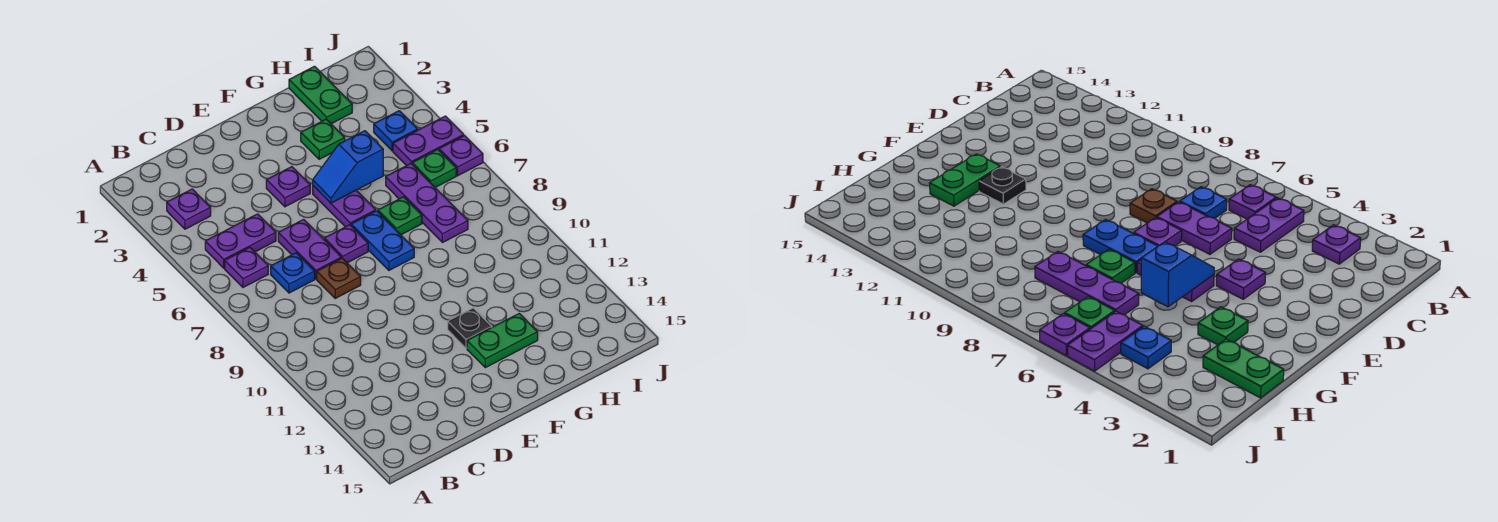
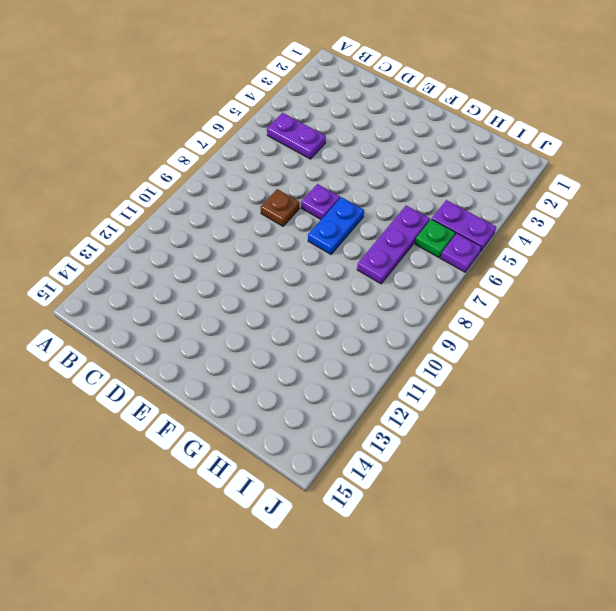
none -> purple 1x1 plate [167,189,211,229]
none -> purple 1x1 plate [225,247,268,288]
none -> blue 1x1 plate [271,253,315,293]

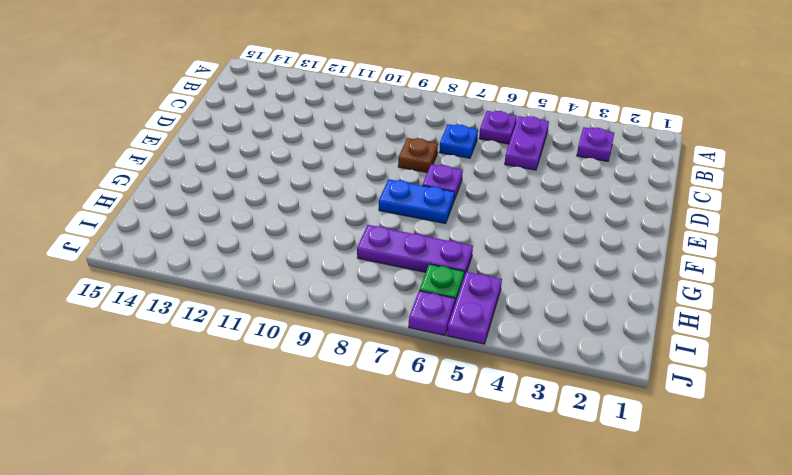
none -> purple 1x2 plate [278,219,341,279]
none -> purple 1x1 plate [266,167,310,207]
none -> purple 1x2 plate [313,186,376,227]

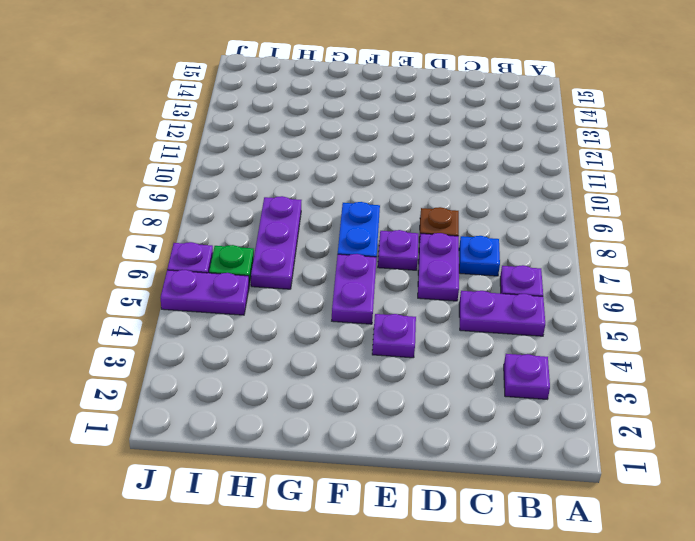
none -> black 1x1 plate [448,308,492,348]
none -> green 1x2 plate [467,313,538,368]
none -> green 1x1 plate [301,119,345,159]

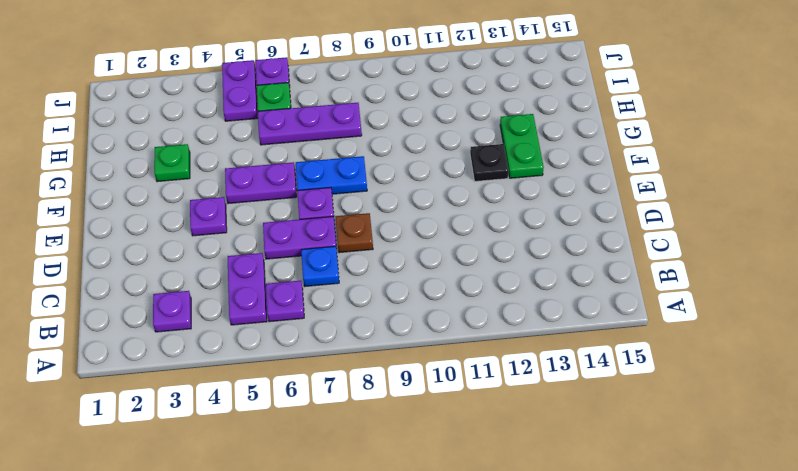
none -> green 1x1 plate [378,197,422,235]
none -> green 1x2 plate [289,66,352,124]
none -> blue 1x1 plate [374,111,418,151]

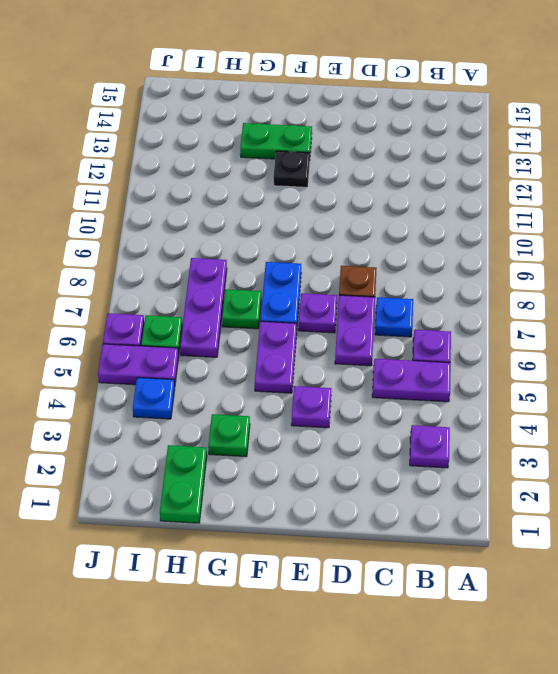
none -> blue 1x2 slope [313,131,383,203]

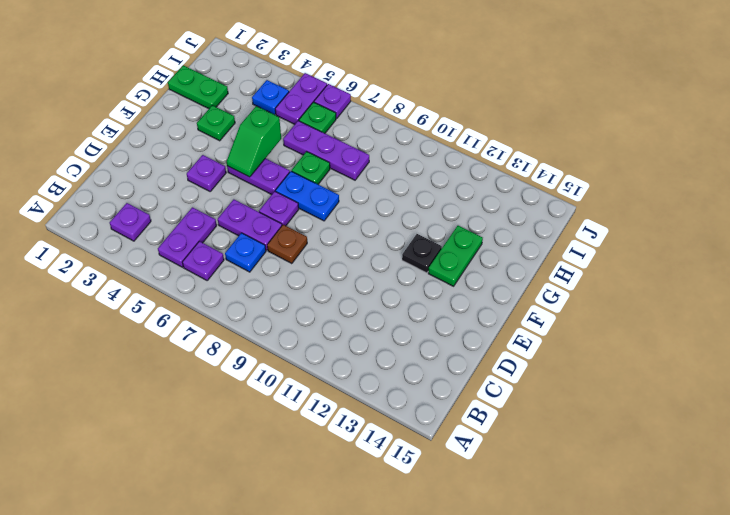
green 1x2 slope [227,106,281,177] -> blue 1x2 slope [313,131,383,203]

